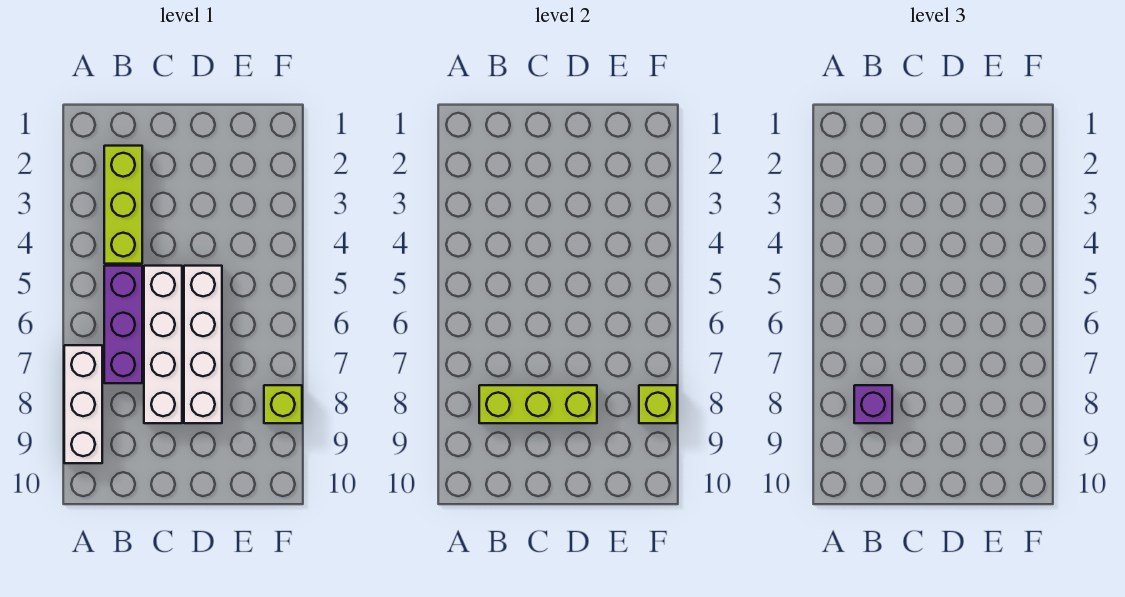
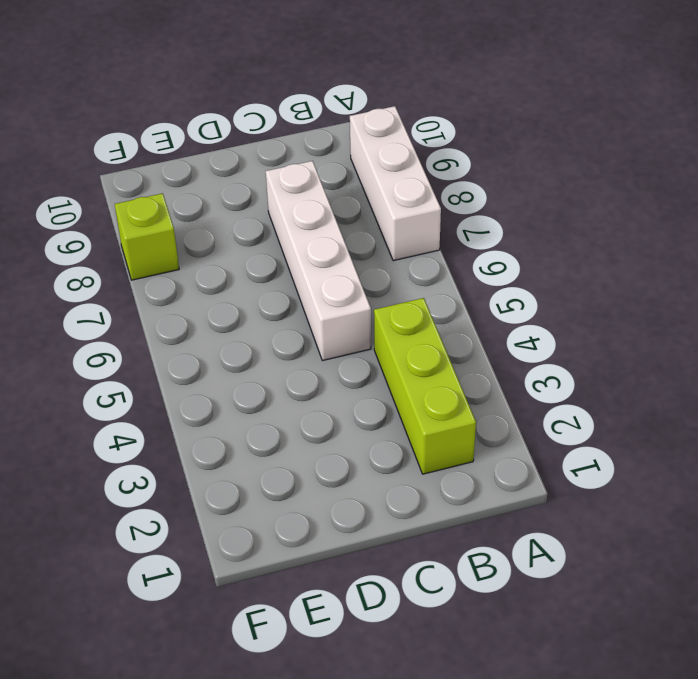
none -> purple 1x3 brick [104,266,142,383]
none -> white 1x4 brick [184,266,222,423]

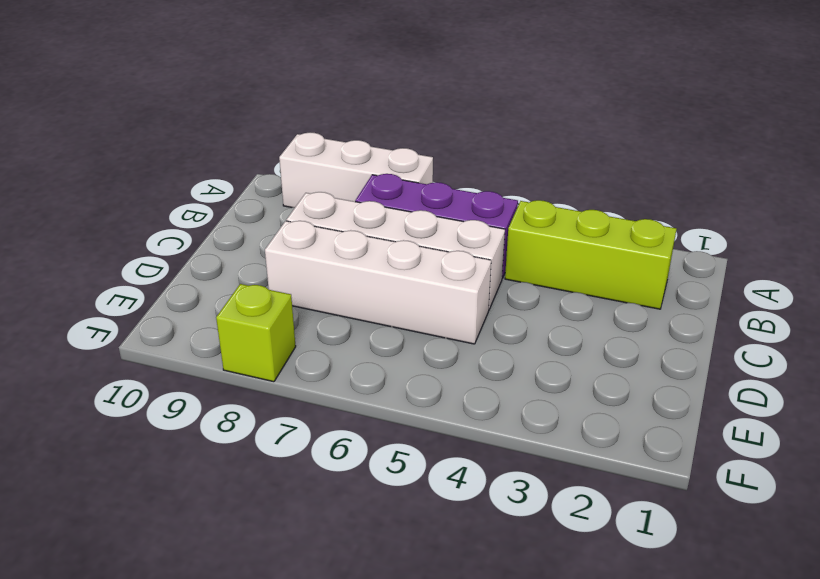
none -> lime 1x3 brick [479,385,597,423]
none -> lime 1x1 brick [639,385,677,423]

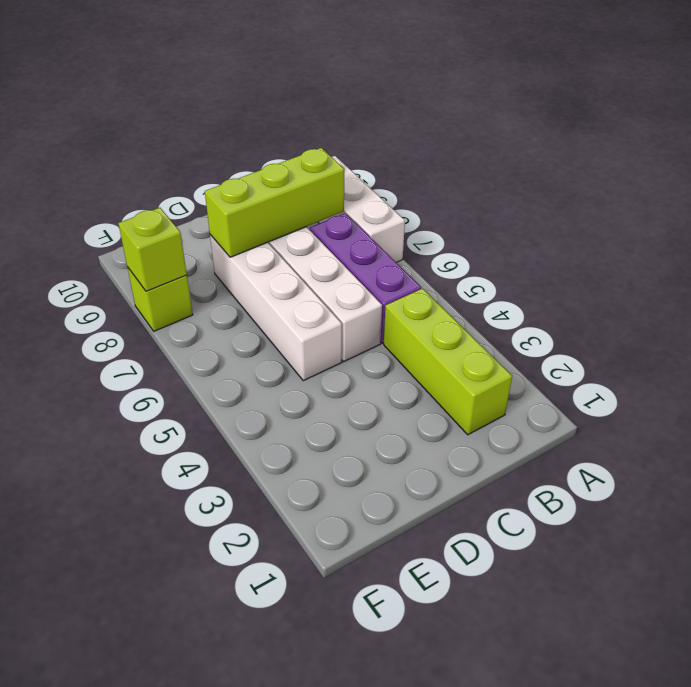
none -> purple 1x1 brick [854,385,892,423]

